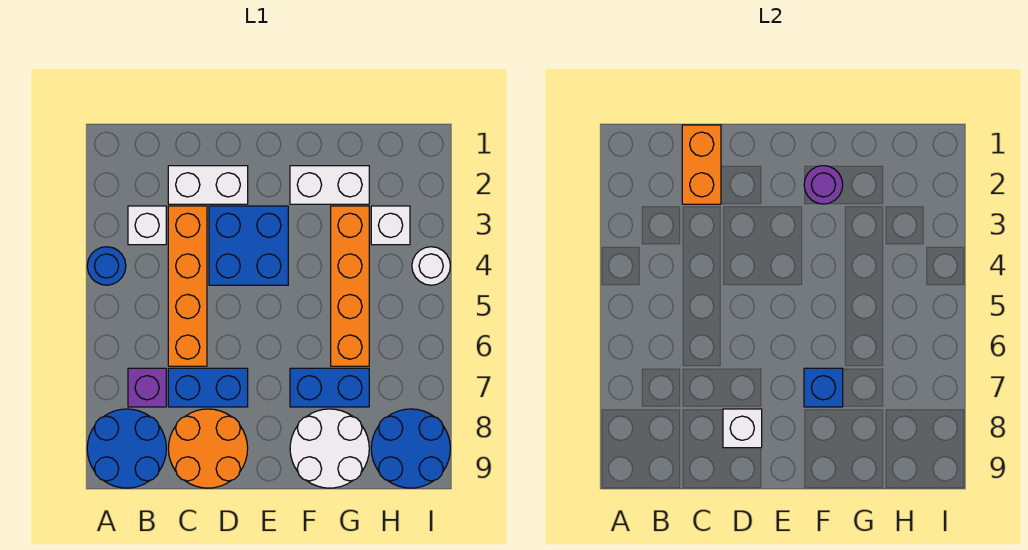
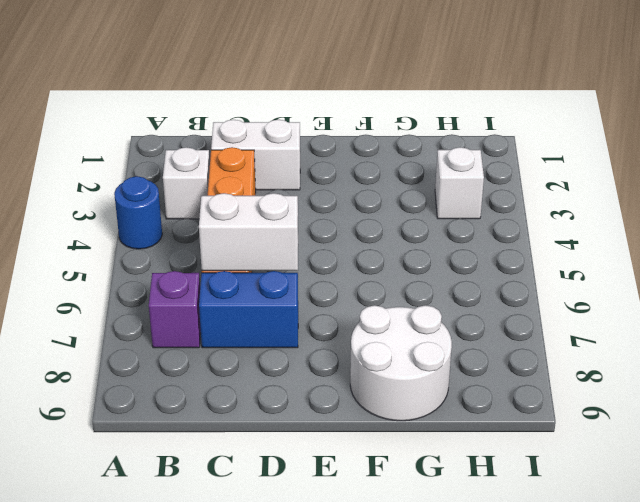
white 1x2 brick [199,193,298,271] -> white 1x2 brick moved to [290,166,369,204]
none -> blue 2x2 round brick [87,409,166,488]
none -> orange 2x2 round brick [168,409,248,488]
none -> blue 2x2 brick [209,206,288,285]

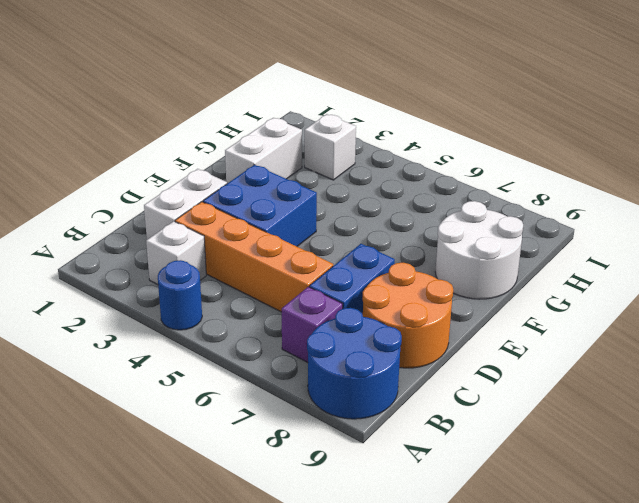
none -> blue 1x2 brick [290,368,369,407]
none -> orange 1x4 brick [331,206,369,366]
none -> blue 2x2 round brick [371,409,450,488]

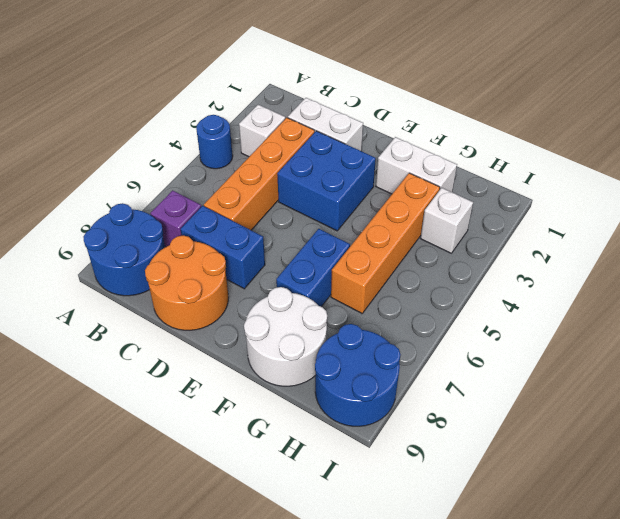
blue 1x2 brick [276,229,350,307] -> blue 1x2 brick turned to [290,368,369,407]
none -> white 1x1 round brick [412,247,450,285]
none -> orange 1x2 brick [682,125,721,204]
none -> white 1x1 brick [723,409,762,448]

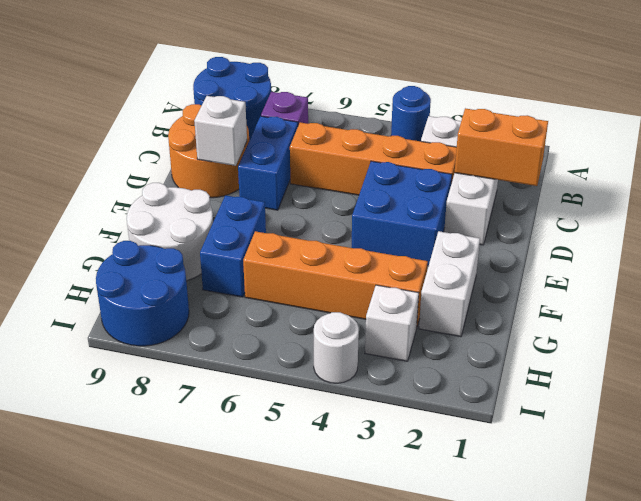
none -> purple 1x1 round brick [804,166,843,204]
none -> blue 1x1 brick [804,368,843,407]

